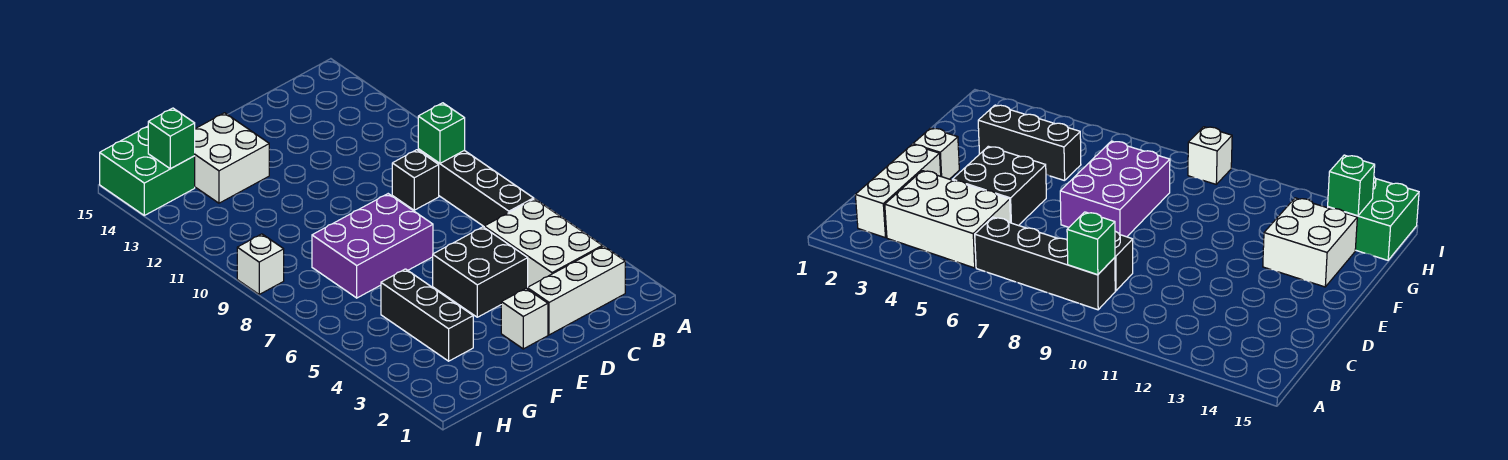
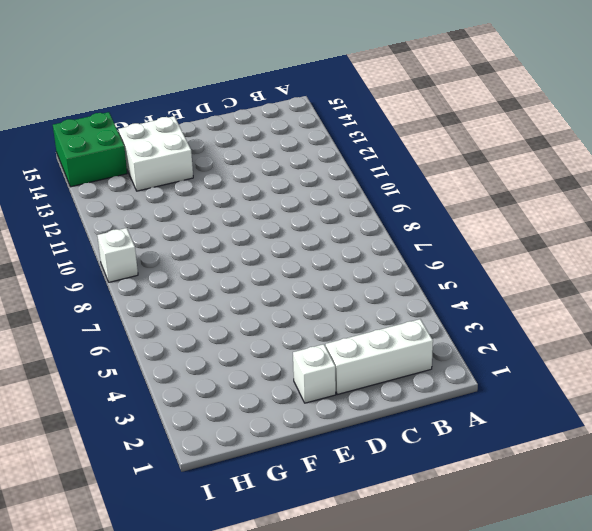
none -> white 2x3 brick [484,199,602,287]
none -> black 1x4 brick [418,149,534,226]
none -> black 1x1 brick [392,150,439,210]

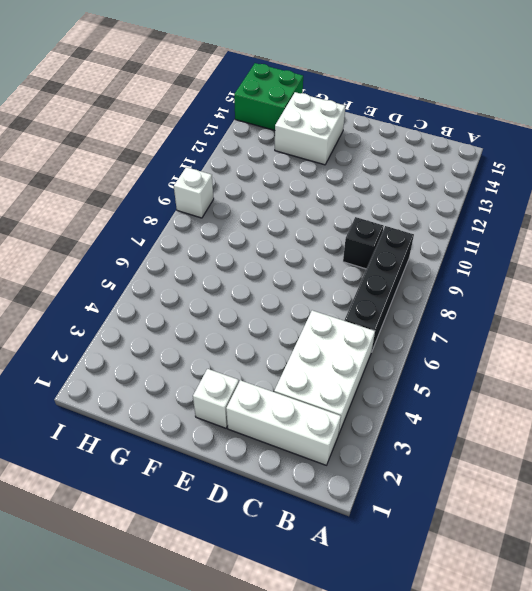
none -> black 2x2 brick [433,227,528,317]
none -> purple 2x3 brick [312,194,433,298]
none -> black 1x3 brick [381,269,473,361]

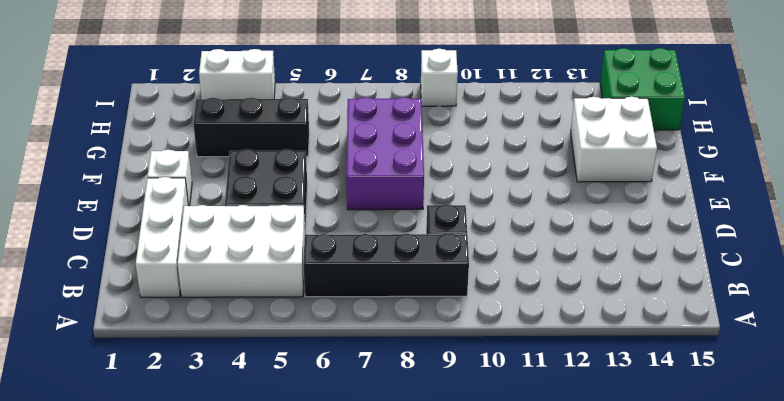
white 1x2 brick [199,49,275,99] -> none
none -> green 1x1 brick [418,103,465,163]
none -> green 1x1 brick [148,108,195,169]

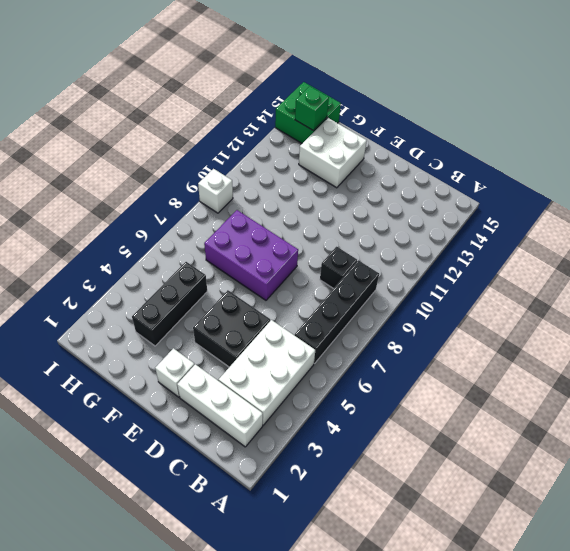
none -> green 1x1 brick [418,103,465,163]

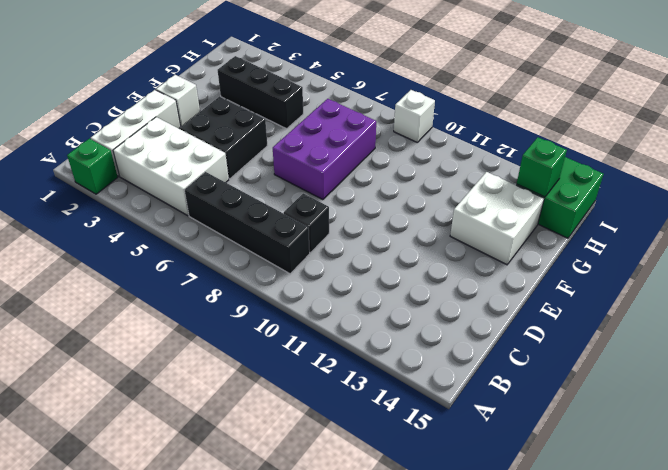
green 1x1 brick [67,139,118,194] -> green 1x1 brick moved to [418,103,465,163]

